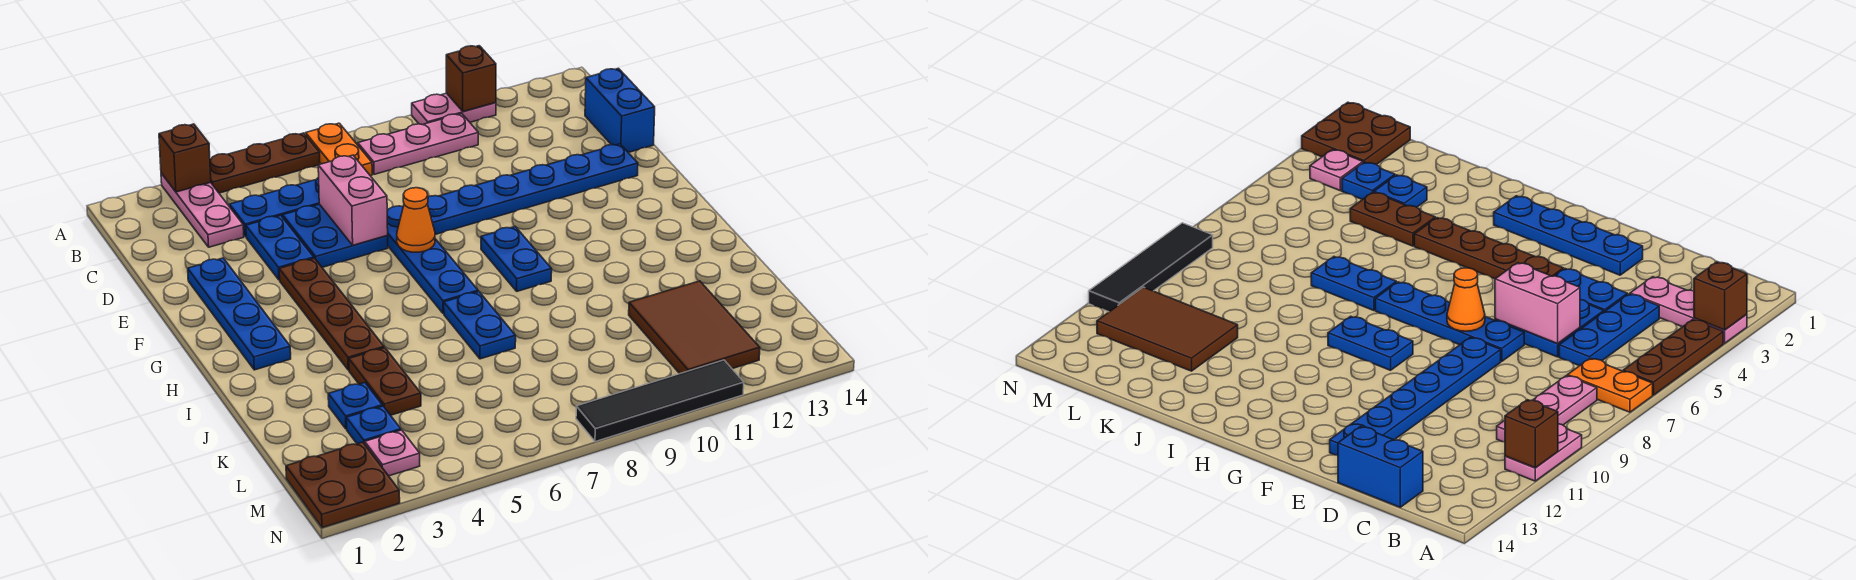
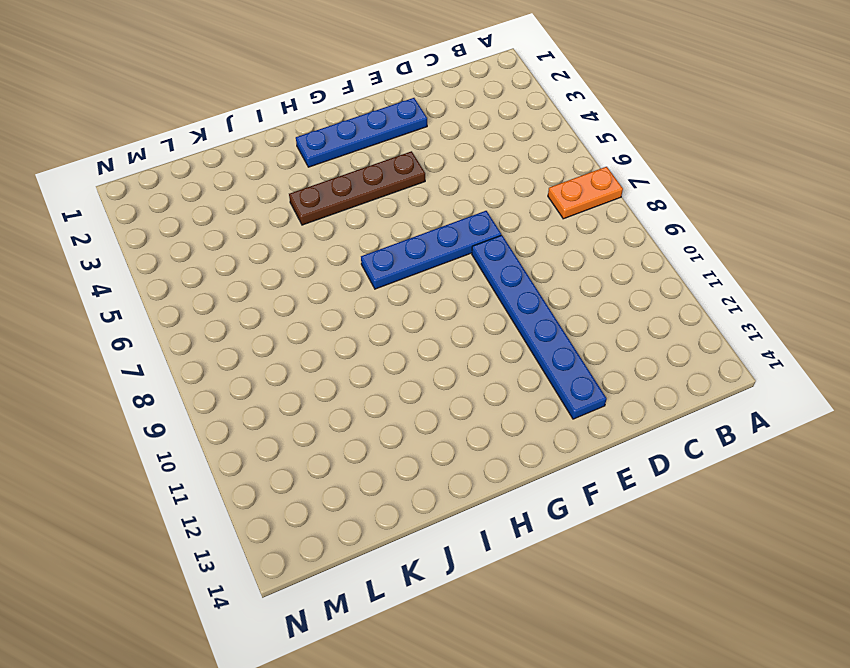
none -> pink 1x3 plate [161,173,244,247]
none -> brown 1x3 plate [210,133,320,193]
none -> pink 1x2 plate [412,93,496,125]

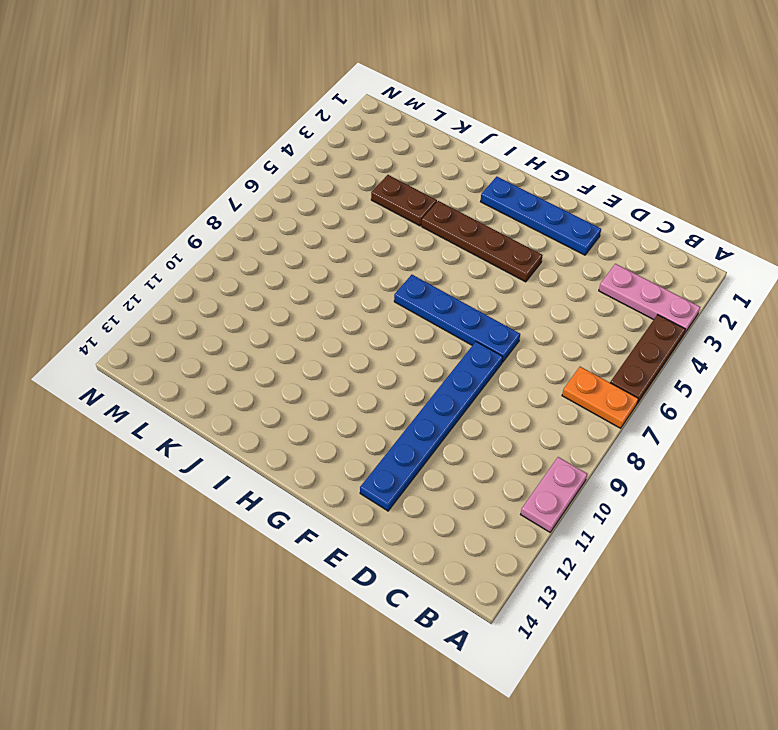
none -> pink 1x3 plate [358,114,478,174]
none -> blue 1x3 plate [230,177,319,237]
none -> blue 1x2 brick [585,69,655,153]

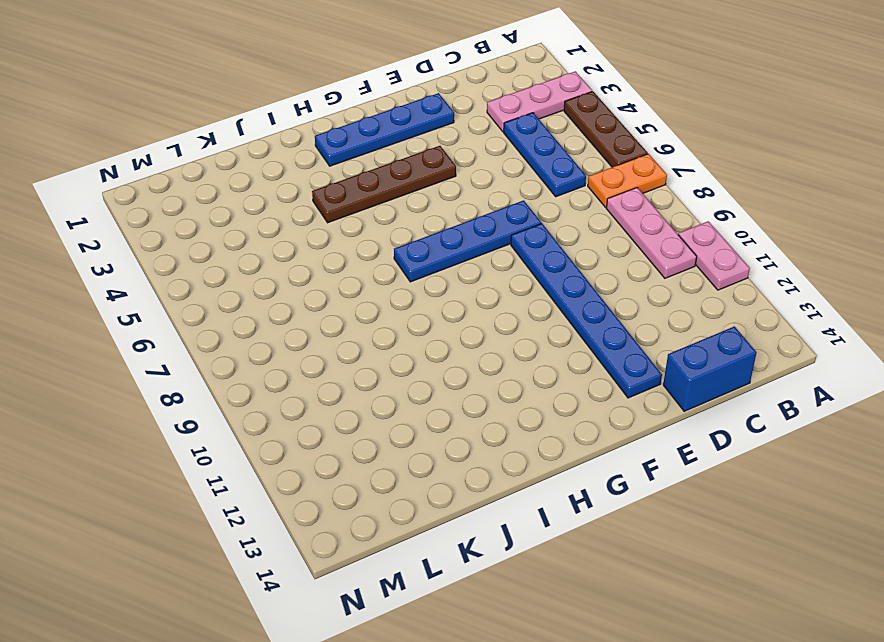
none -> blue 1x2 plate [246,215,314,280]
none -> blue 2x2 plate [283,204,388,267]
none -> blue 1x2 plate [481,227,552,291]

